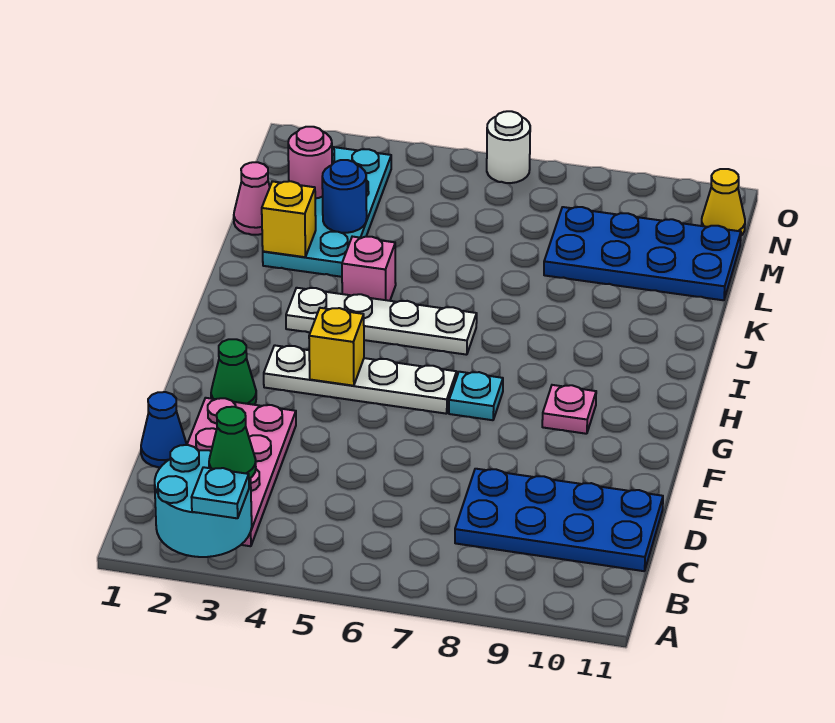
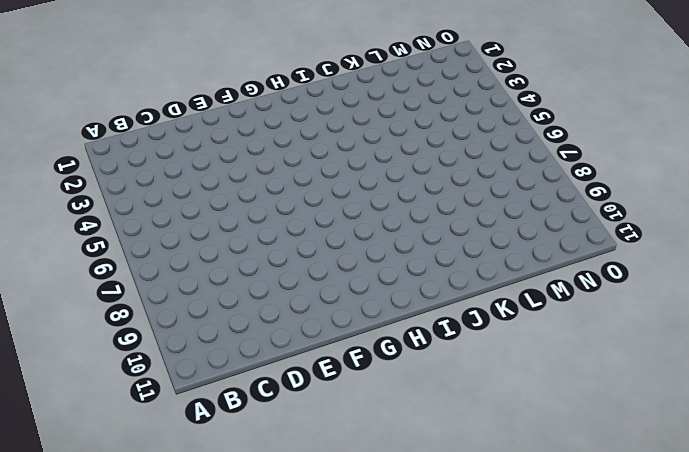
none -> pink 2x4 plate [187,398,296,546]
none -> blue 2x4 plate [455,469,663,571]
none -> blue 1x1 cone [141,392,187,467]

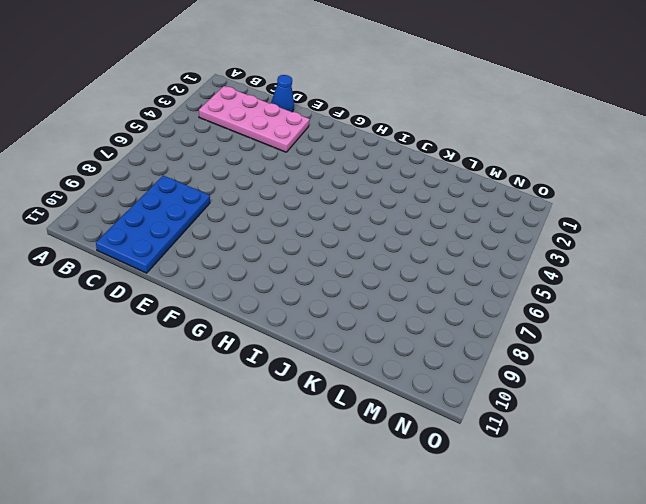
none -> green 1x1 cone [211,339,256,405]
none -> white 1x4 plate [264,345,457,414]
none -> cyan 1x1 plate [449,372,503,420]

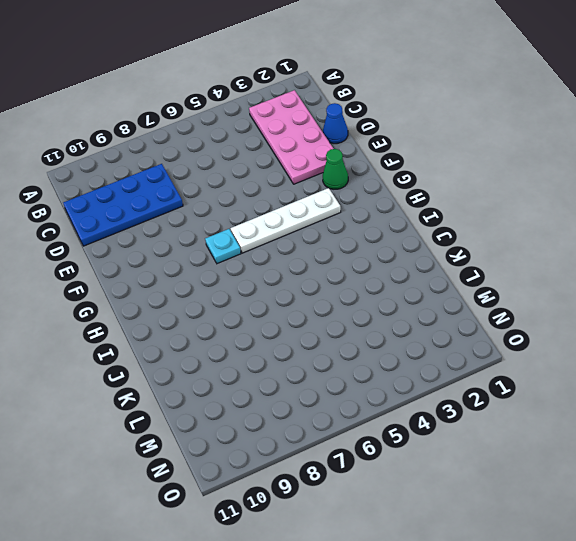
none -> pink 1x1 plate [542,385,596,434]
none -> white 1x4 plate [286,288,477,355]
none -> pink 1x1 brick [342,237,396,301]

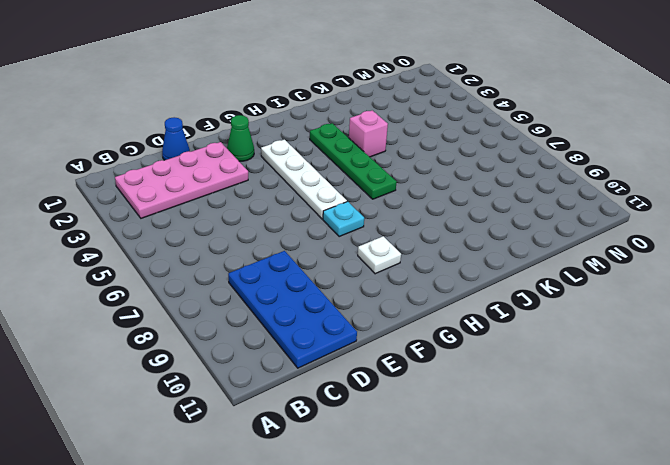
white 1x1 plate [358,236,401,274] -> pink 1x1 plate [542,385,596,434]
green 1x4 plate [310,123,396,199] -> white 1x4 plate [286,288,477,355]
none -> cyan 2x4 plate [263,147,391,277]
none -> pink 1x1 cone [234,162,270,235]
none -> blue 2x4 plate [544,207,741,300]

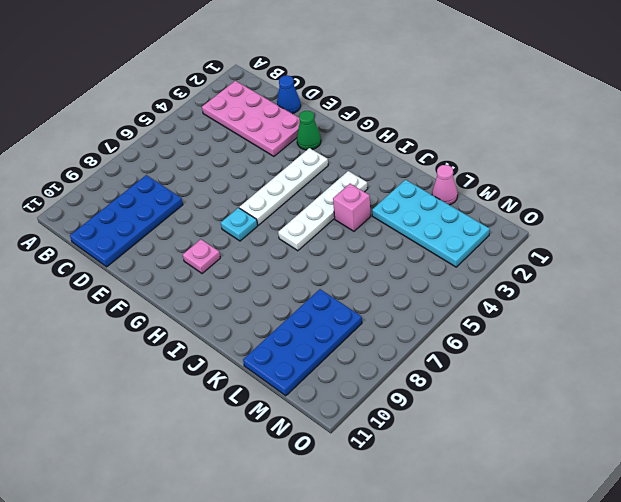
none -> yellow 1x1 cone [702,169,745,235]
none -> white 1x1 round brick [487,111,530,183]
none -> cyan 2x2 round brick [155,445,252,557]

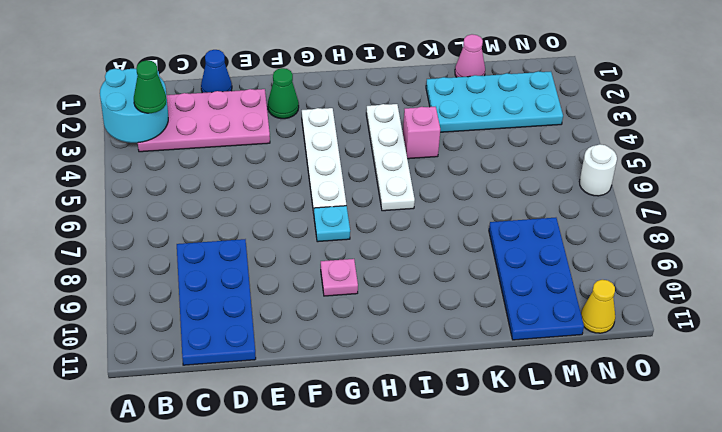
none -> yellow 1x1 brick [309,308,364,386]
none -> yellow 1x1 brick [262,181,316,257]
none -> blue 1x1 round brick [322,160,367,233]

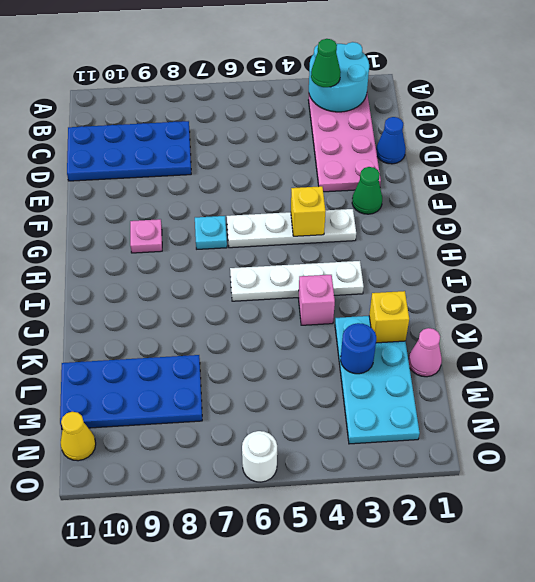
none -> pink 1x1 round brick [288,127,332,198]
none -> cyan 1x1 plate [192,467,249,518]

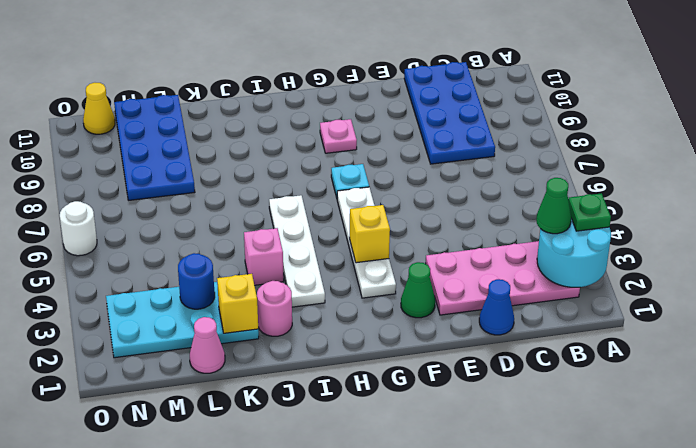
green 1x1 plate [568,193,611,231] -> cyan 1x1 plate [192,467,249,518]
pink 1x1 round brick [257,281,292,336] -> pink 1x1 round brick moved to [288,127,332,198]

